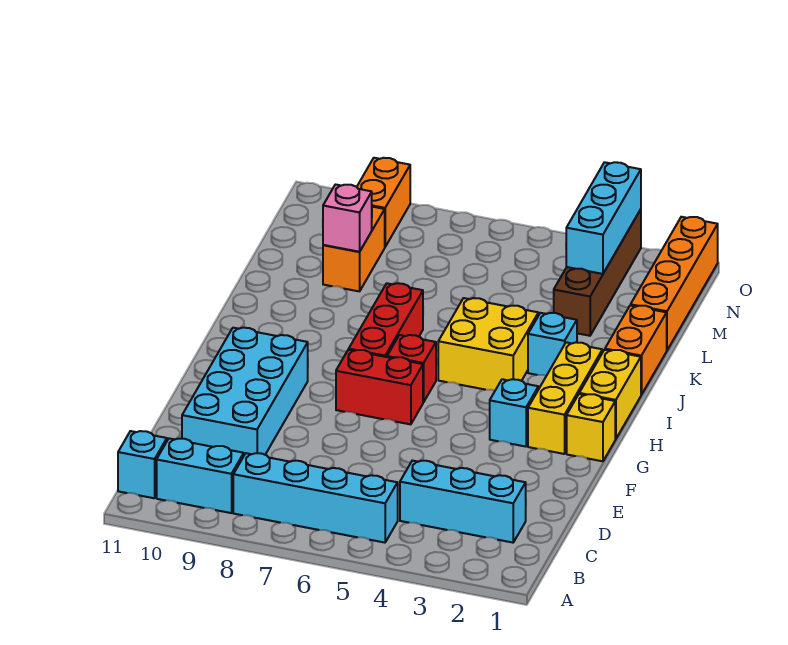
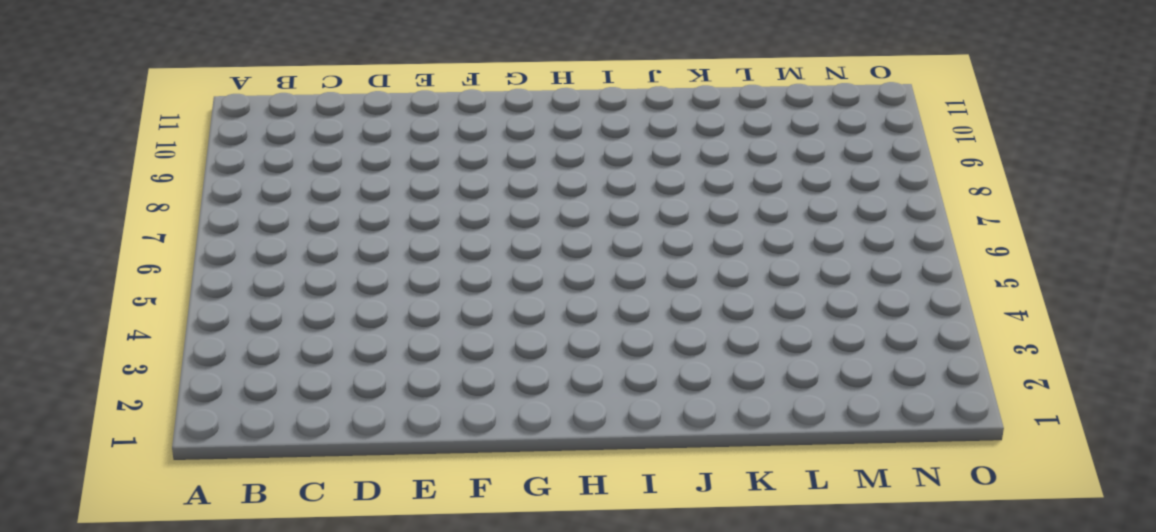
none -> cyan 1x4 brick [233,453,398,543]
none -> cyan 1x2 brick [157,438,244,513]
none -> cyan 1x1 brick [118,431,167,498]

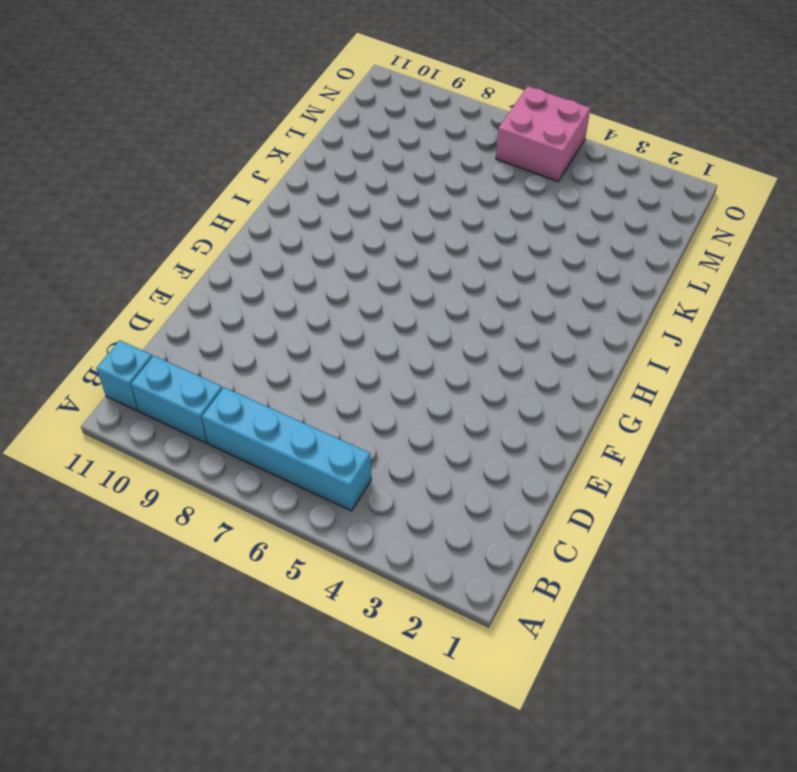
pink 2x2 brick [496,86,590,181] -> none
none -> cyan 1x3 brick [400,461,526,543]
none -> cyan 2x4 brick [182,328,308,455]
none -> yellow 1x1 brick [567,394,615,461]

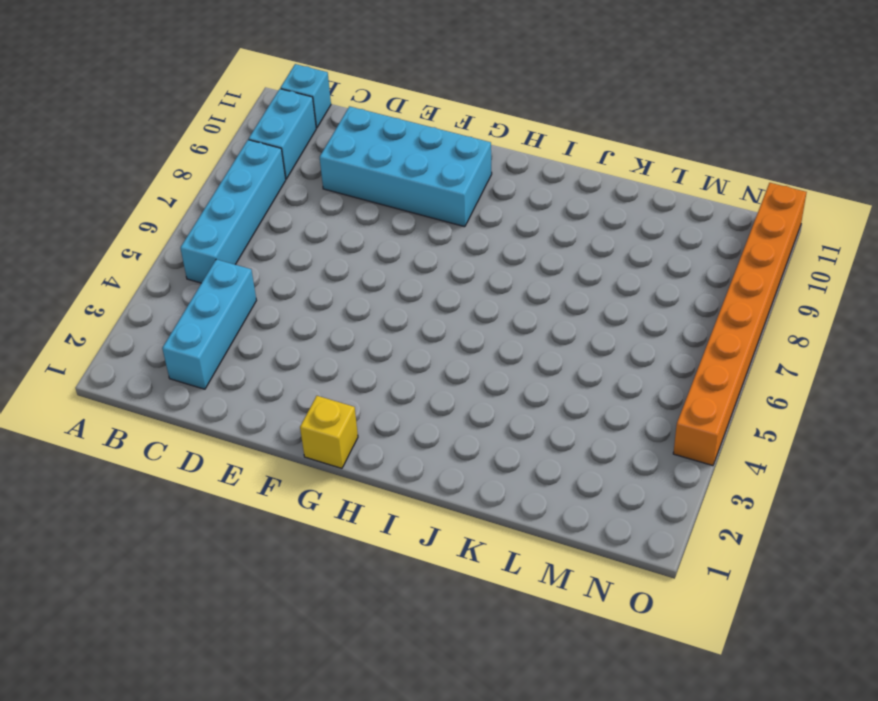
orange 1x8 brick [673,183,807,466] -> orange 1x2 brick [357,158,410,247]
none -> yellow 1x3 brick [528,342,602,454]
none -> cyan 1x1 brick [490,379,538,447]
none -> red 1x2 brick [336,350,423,424]

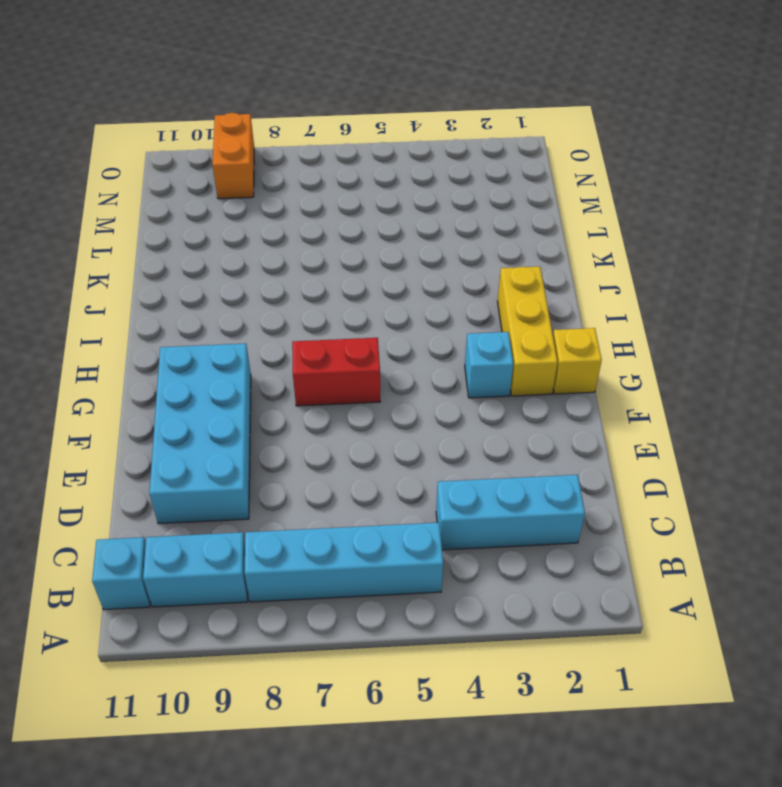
none -> yellow 1x2 brick [579,350,641,439]
none -> red 1x1 brick [387,335,436,402]
none -> red 1x3 brick [349,283,423,357]

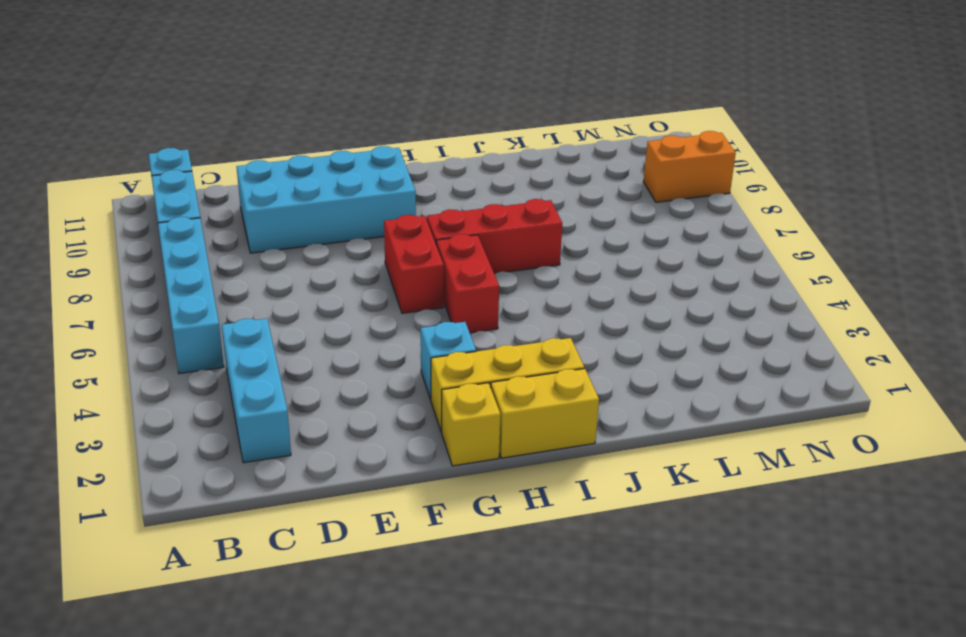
red 1x2 brick [436,234,499,333] -> red 1x1 brick [387,335,436,402]
none -> yellow 2x2 brick [438,298,538,391]
none -> orange 1x2 brick [605,305,667,395]
none -> cyan 1x1 brick [528,313,577,376]

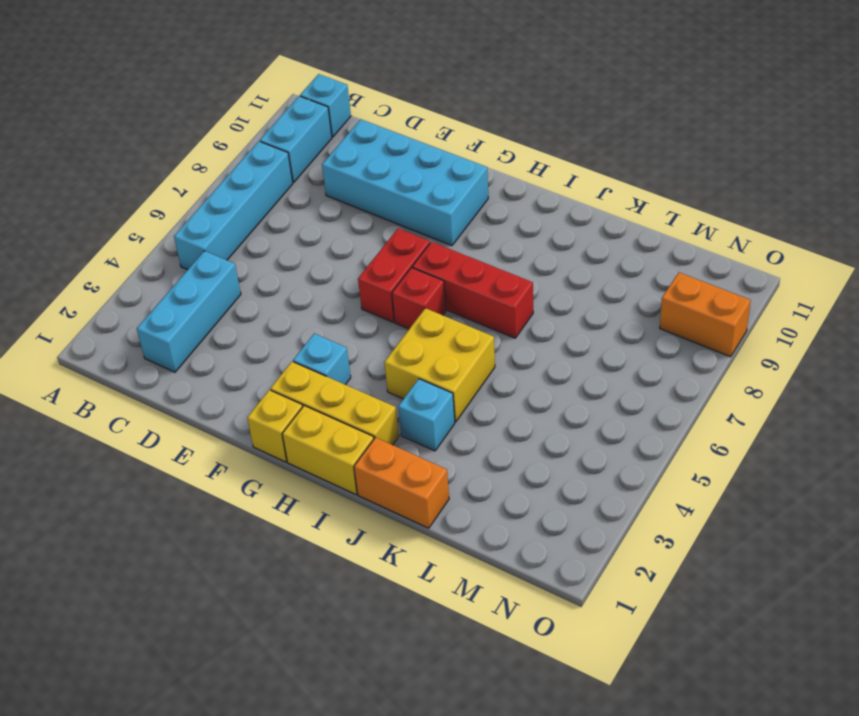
none -> orange 1x4 brick [631,217,718,350]
none -> brown 1x4 brick [554,209,641,336]
none -> orange 1x2 brick [323,207,385,291]

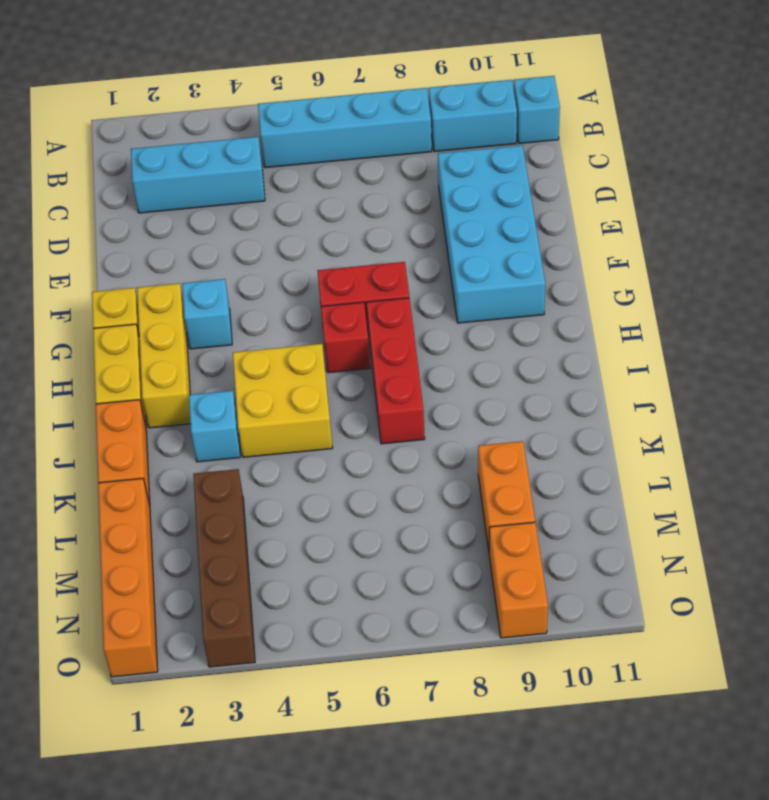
none -> pink 1x1 brick [323,185,372,252]
none -> cyan 1x3 brick [566,162,641,274]

